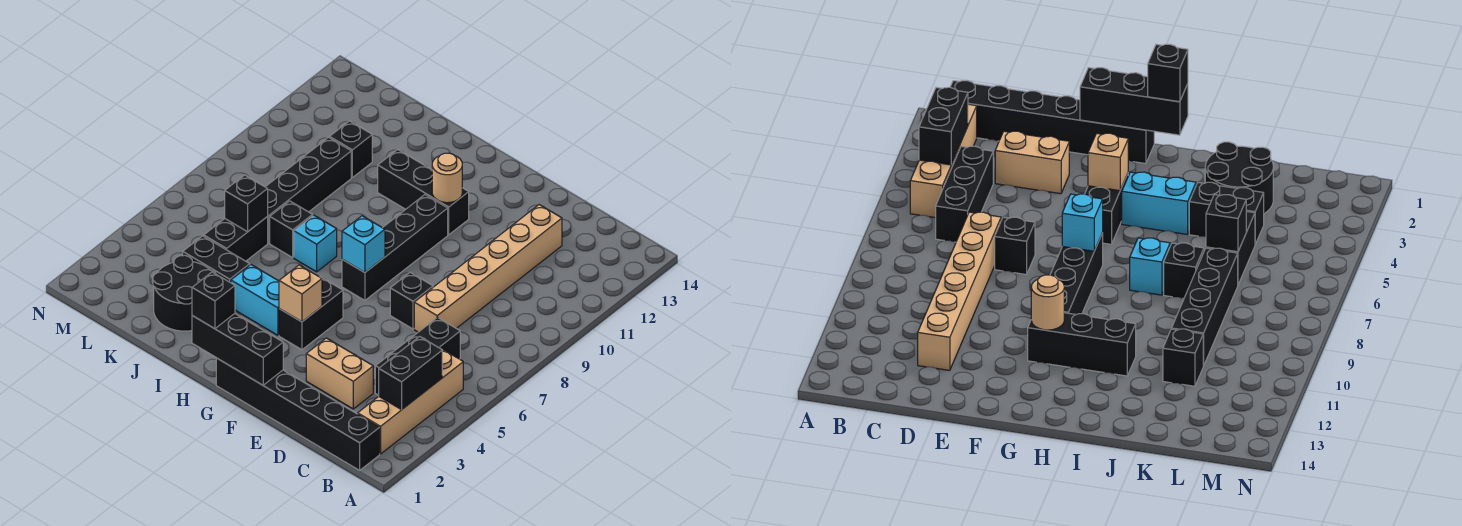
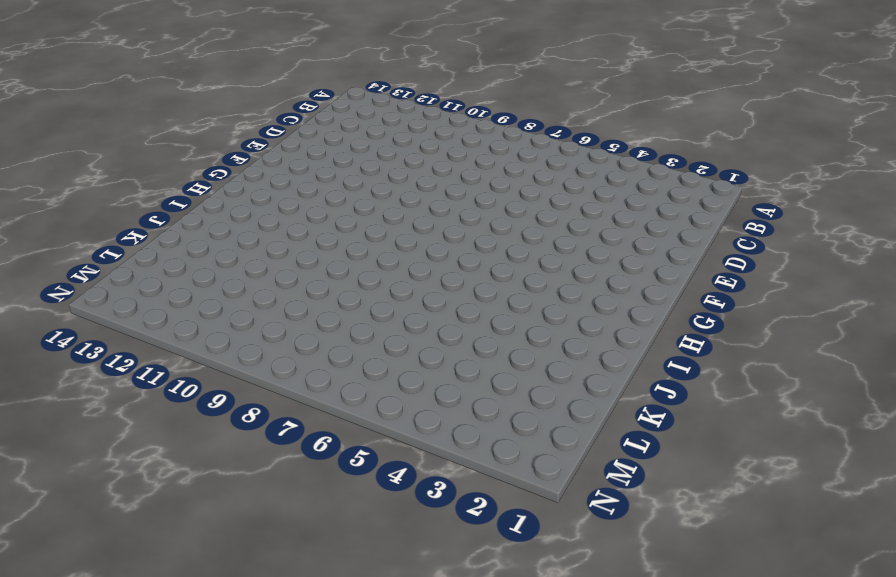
none -> black 1x6 brick [216,358,380,470]
none -> tan 1x4 brick [358,348,463,454]
none -> black 1x3 brick [375,317,460,395]

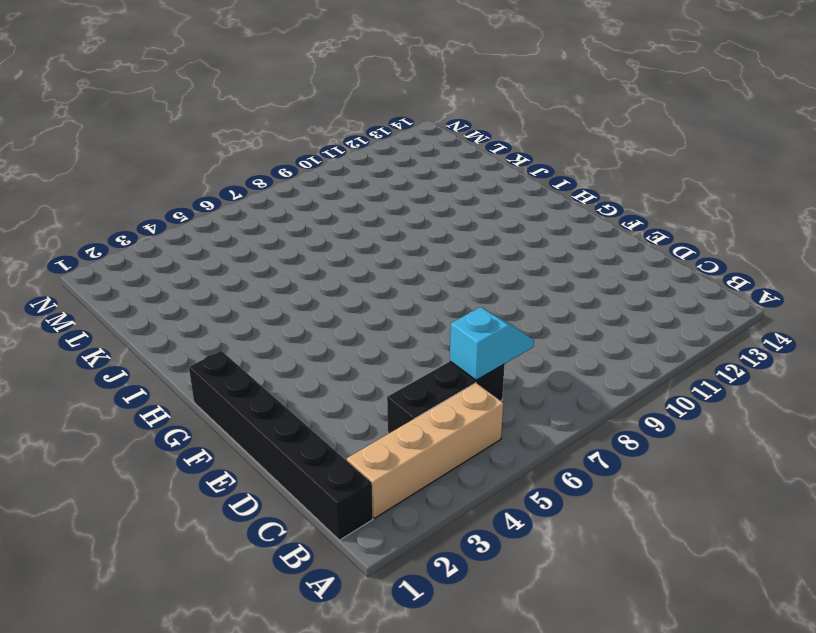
cyan 1x2 slope [450,307,534,380] -> none
none -> tan 1x2 brick [306,338,373,409]
none -> tan 1x6 brick [414,205,562,332]
none -> black 1x1 brick [390,272,433,329]

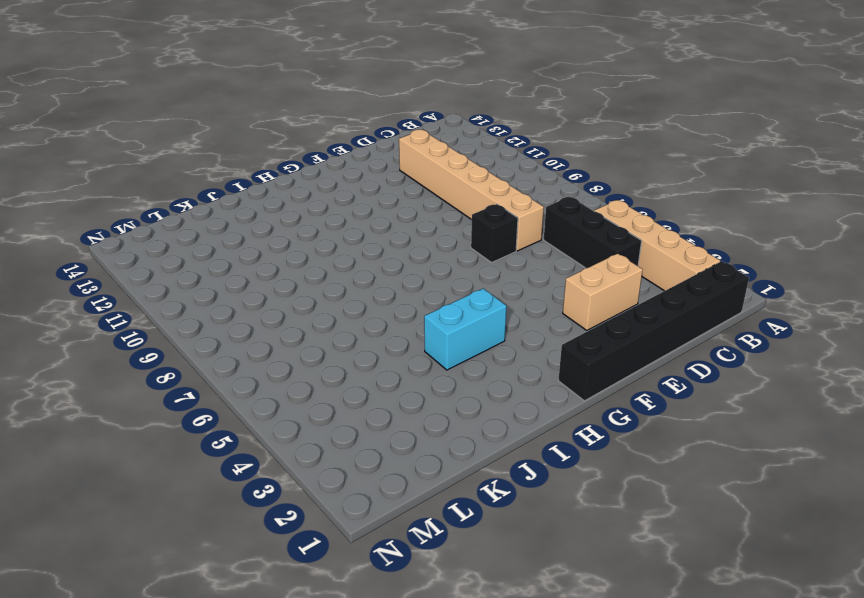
none -> black 1x2 brick [279,277,343,350]
none -> black 1x4 brick [342,195,448,300]
none -> black 1x3 brick [378,149,469,235]

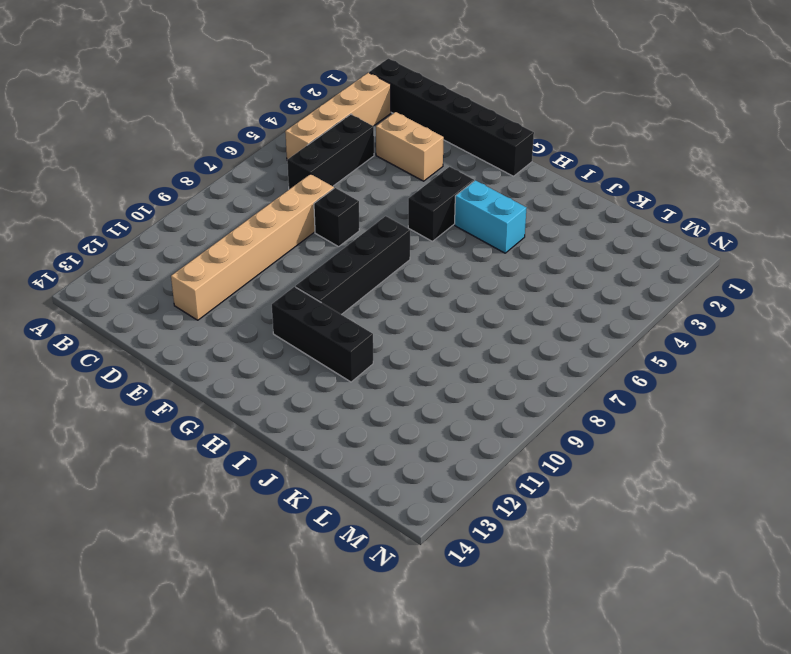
none -> cyan 1x1 brick [294,215,337,272]
none -> black 2x2 round brick [153,255,216,331]
none -> black 1x2 brick [183,236,250,283]

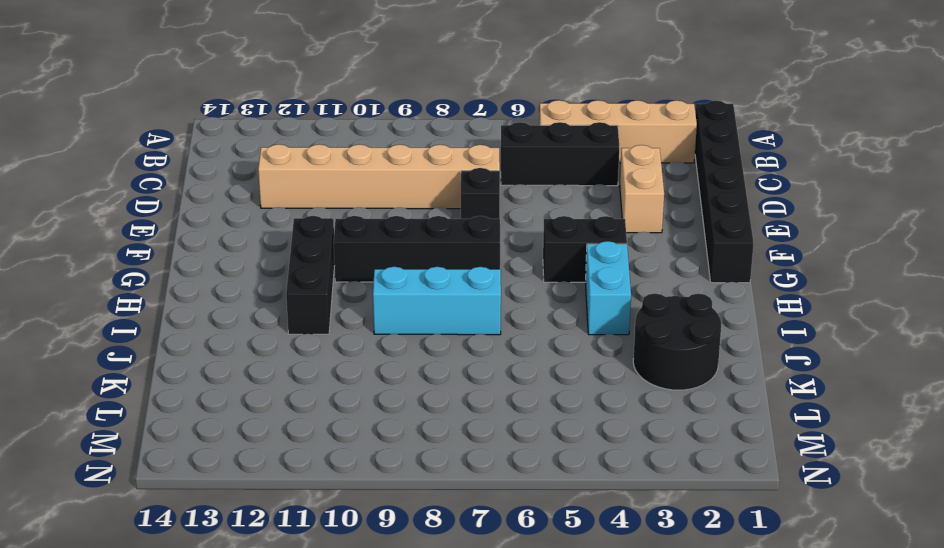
cyan 1x3 brick [373,267,501,335] -> cyan 1x1 brick [294,215,337,272]
none -> black 1x2 brick [183,236,250,283]
none -> black 1x1 brick [270,201,313,258]
none -> black 1x2 brick [204,217,268,261]

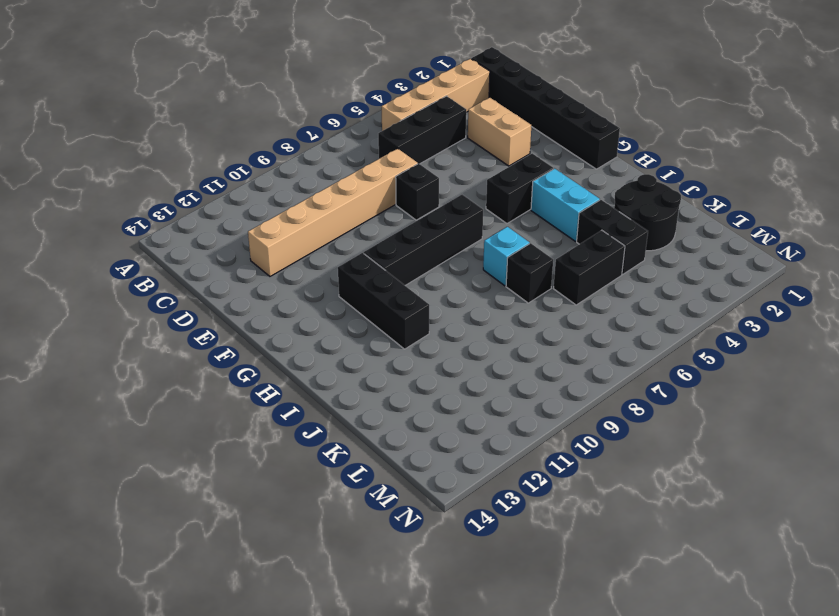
none -> black 1x4 brick [266,137,351,243]
none -> black 1x1 brick [329,121,372,177]
none -> black 1x2 brick [379,337,442,410]

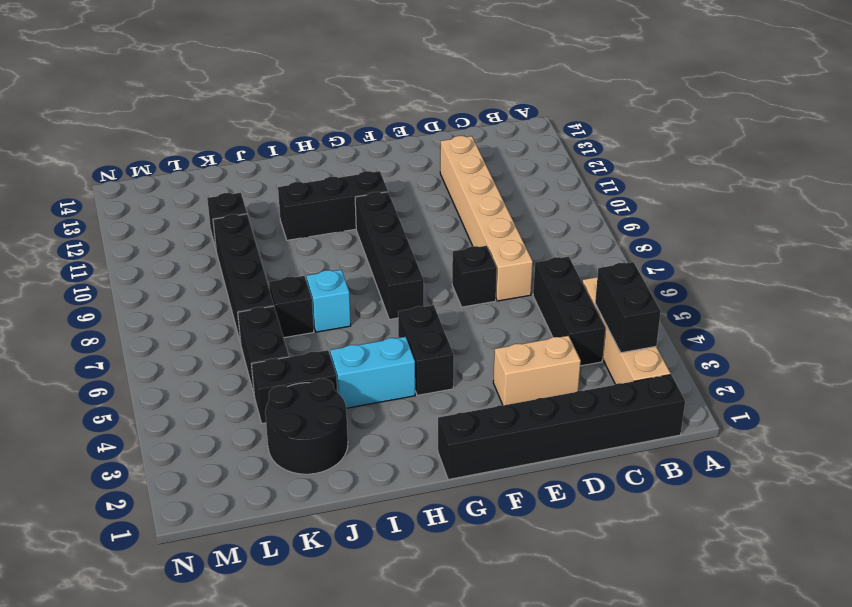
none -> black 1x3 brick [192,314,283,385]
none -> tan 1x1 brick [279,265,322,322]
none -> cyan 1x1 brick [342,216,385,272]

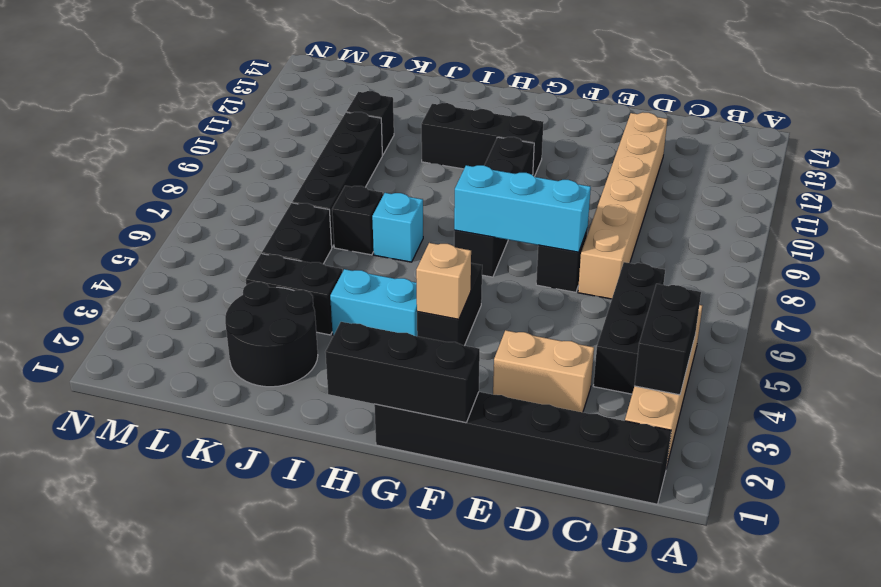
cyan 1x3 brick [454,165,591,252] -> cyan 1x1 brick [342,216,385,272]
none -> tan 1x1 round brick [432,153,462,203]
none -> black 1x1 brick [225,175,268,232]
none -> black 1x1 brick [192,272,235,329]

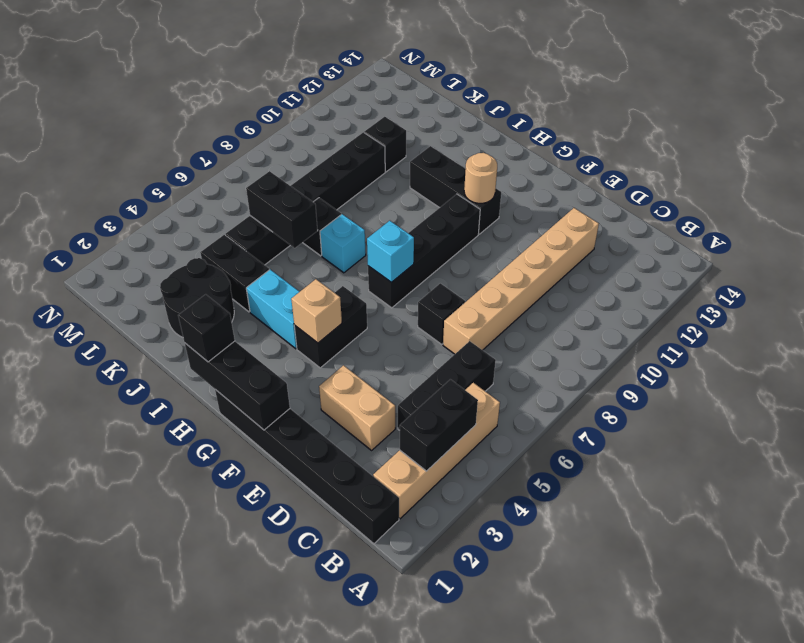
black 1x2 brick [246,171,318,248] -> black 1x1 brick [225,175,268,232]

